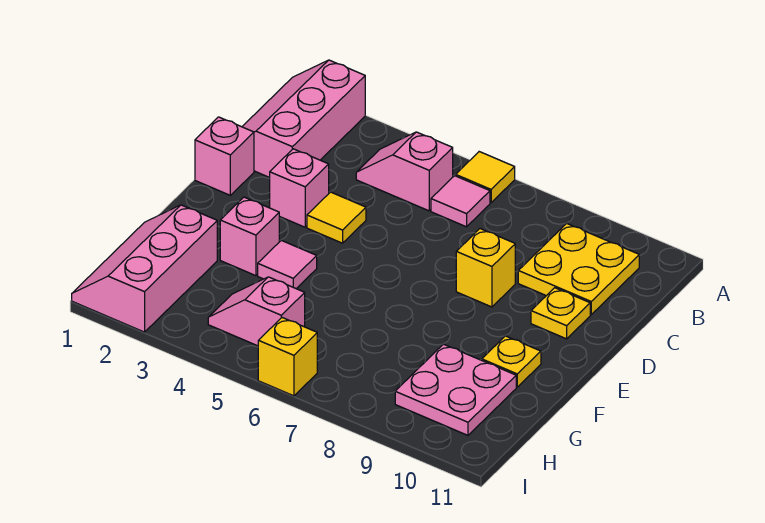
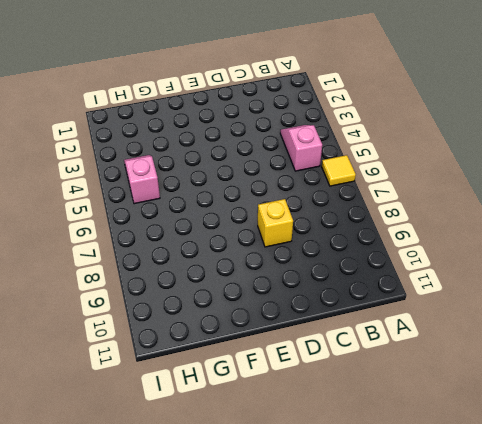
none -> pink 2x3 slope [242,60,365,178]
none -> pink 1x1 tile [431,176,490,227]
none -> yellow 2x2 plate [518,223,639,315]

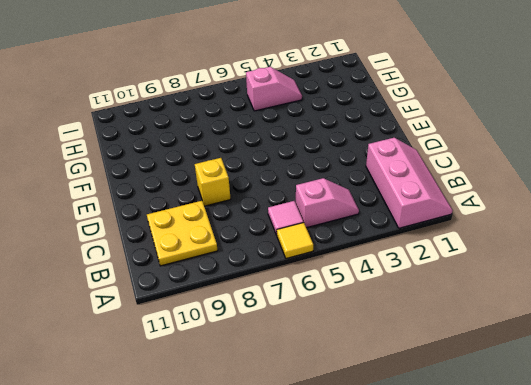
none -> pink 1x1 brick [195,117,254,195]
none -> pink 1x1 brick [270,149,329,227]
none -> yellow 1x1 tile [307,192,366,243]

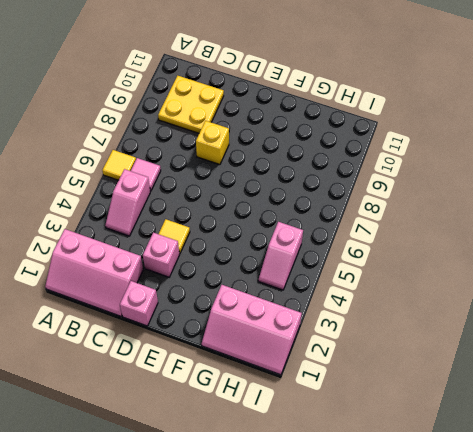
none -> yellow 1x1 plate [531,288,590,339]
none -> pink 1x1 brick [220,197,279,276]
none -> pink 1x1 tile [258,240,317,289]

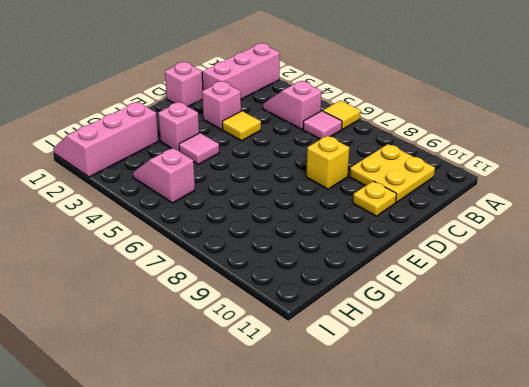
none -> yellow 1x1 plate [482,336,541,387]
none -> pink 2x2 plate [395,344,516,435]
none -> yellow 1x1 brick [258,318,317,396]

